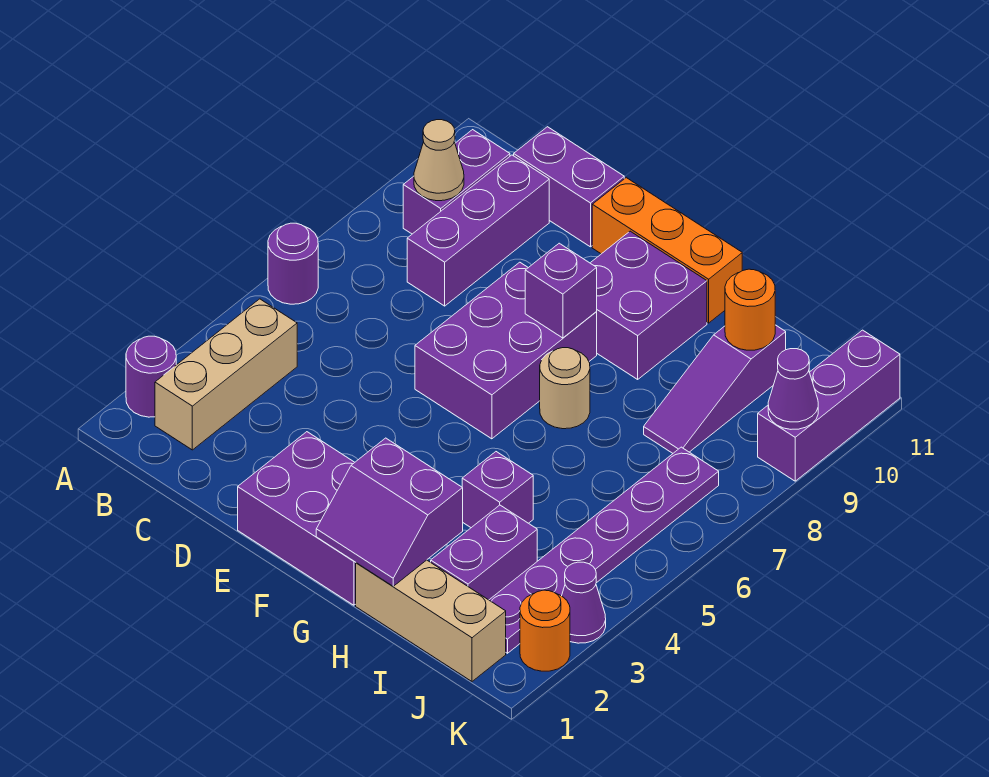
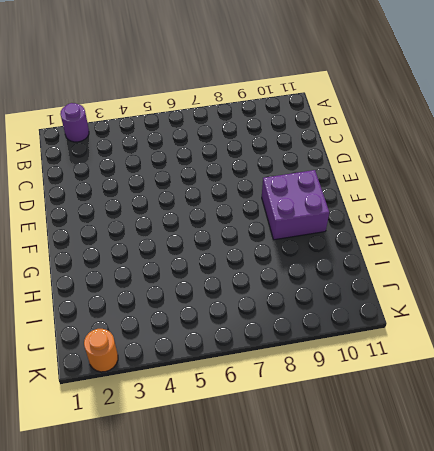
none -> purple 1x1 round brick [268,223,318,304]
none -> tan 1x3 brick [155,299,297,450]
none -> purple 1x2 brick [403,130,510,234]

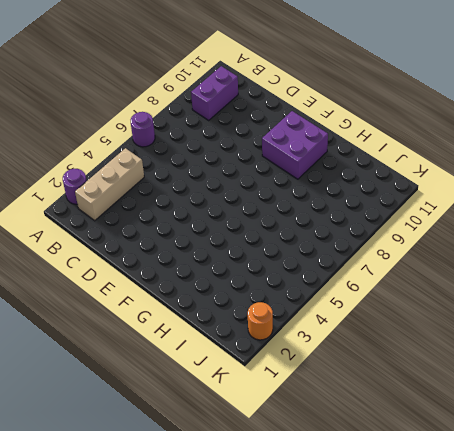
none -> purple 1x3 brick [407,155,549,306]
none -> purple 1x2 brick [514,127,624,247]
none -> purple 2x3 brick [238,432,356,605]

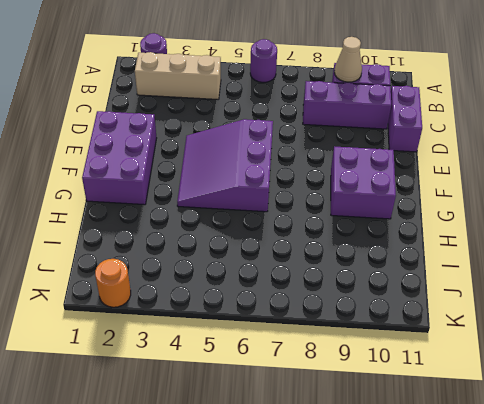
purple 3x3 slope [177,119,273,212] -> purple 2x3 brick [415,262,597,439]
none -> orange 1x3 brick [592,178,742,323]
none -> tan 1x1 round brick [540,348,590,429]
none -> tan 1x3 brick [356,560,506,681]

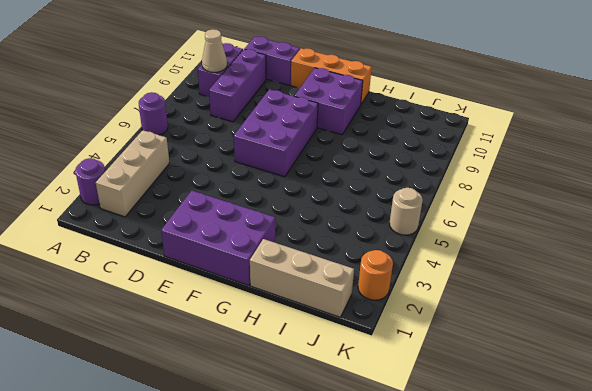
tan 1x1 round brick [389,188,423,235] -> tan 1x1 round brick moved to [540,348,590,429]
none -> purple 1x1 brick [462,452,533,528]
none -> purple 1x2 brick [431,505,537,600]
none -> purple 1x3 slope [644,325,786,453]

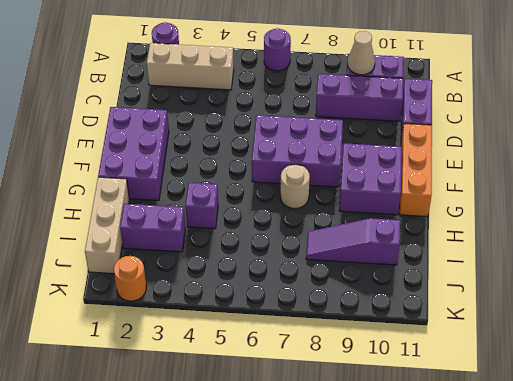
none -> purple 1x6 plate [490,447,719,653]
none -> purple 1x1 cone [562,562,606,643]
none -> purple 1x3 brick [758,330,900,481]

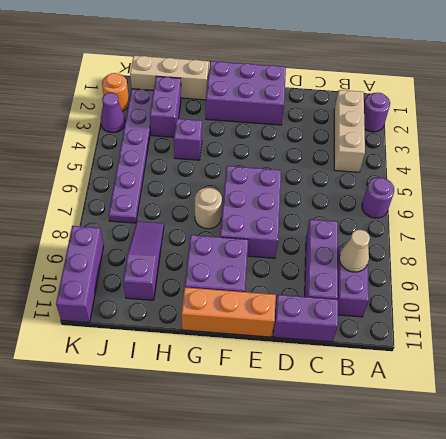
none -> purple 1x1 brick [525,243,597,338]
none -> purple 2x2 slope [316,438,463,586]
none -> orange 1x1 round brick [725,269,775,350]

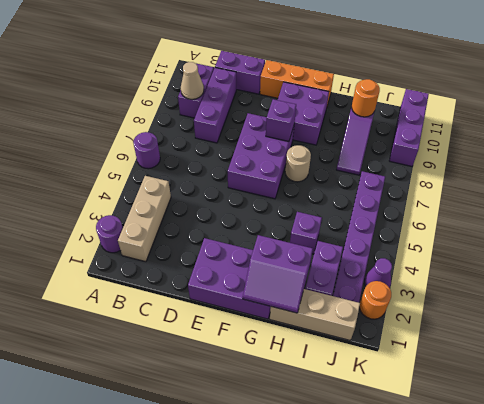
none -> purple 1x1 cone [768,349,818,429]

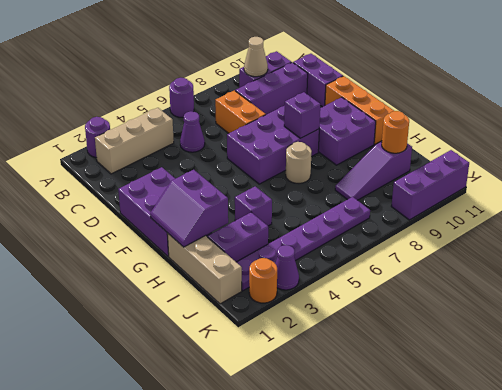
purple 1x1 cone [180,111,205,152] -> purple 1x1 cone moved to [768,349,818,429]
orange 1x2 brick [215,90,266,133] -> none

